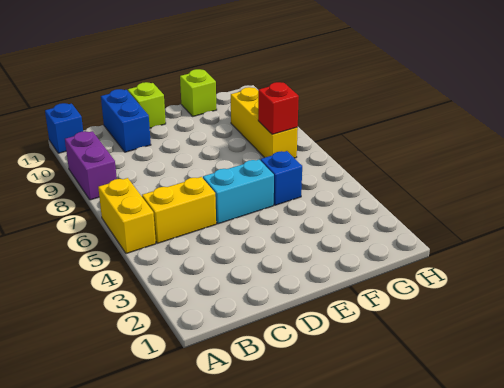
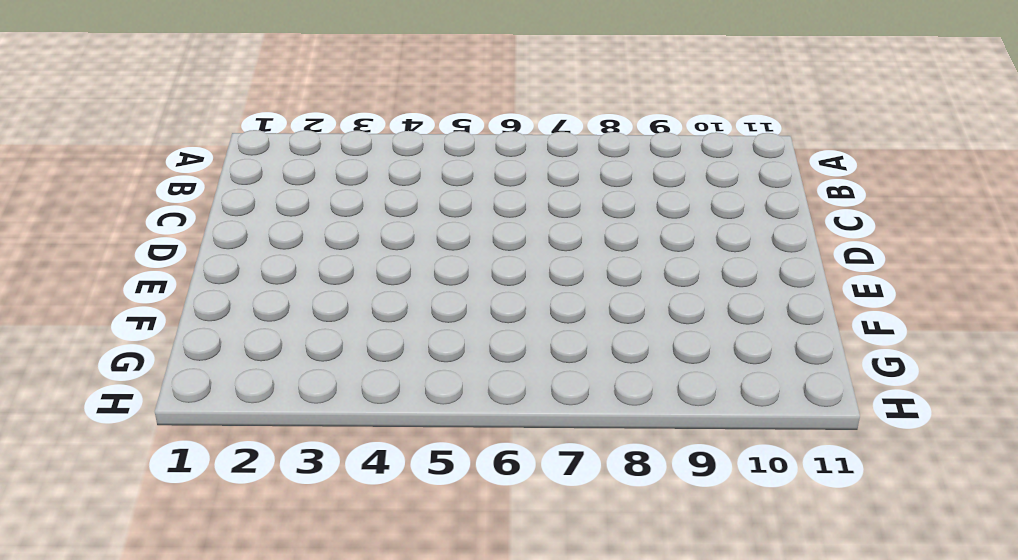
none -> yellow 1x2 brick [98,178,156,254]
none -> purple 1x2 brick [65,131,117,200]

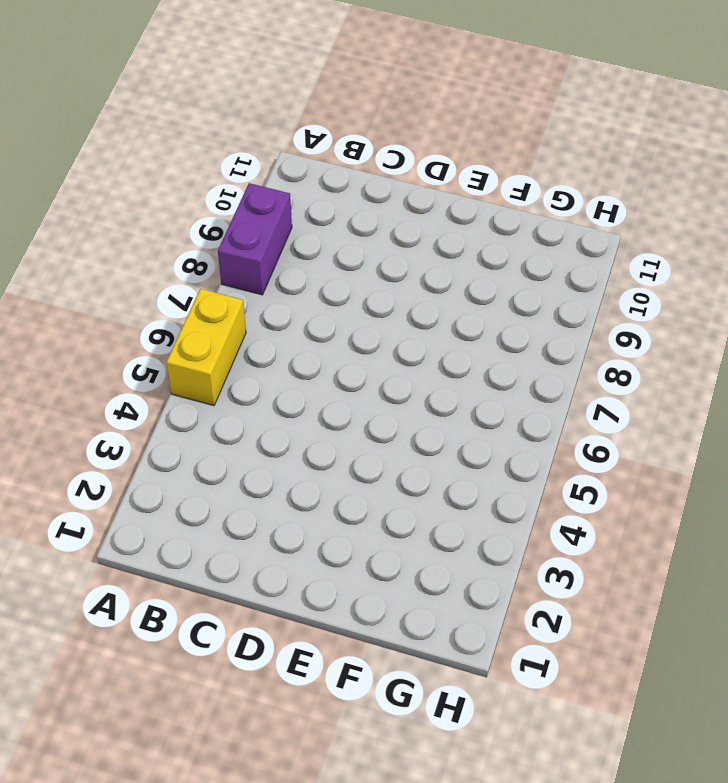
none -> blue 1x1 brick [45,103,83,153]
none -> yellow 1x2 brick [142,177,216,243]

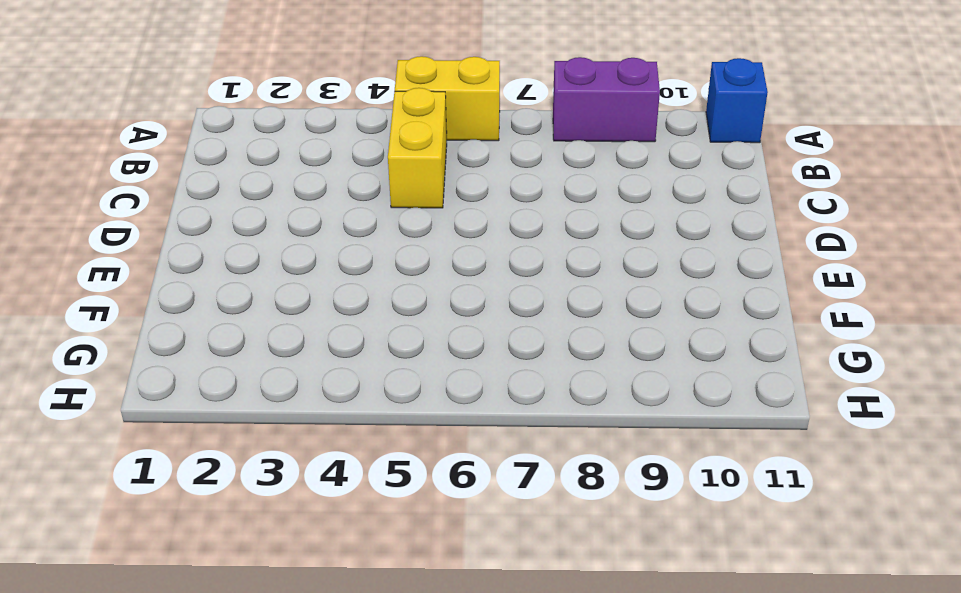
none -> blue 1x2 brick [101,89,151,152]
none -> cyan 1x2 brick [203,160,274,224]

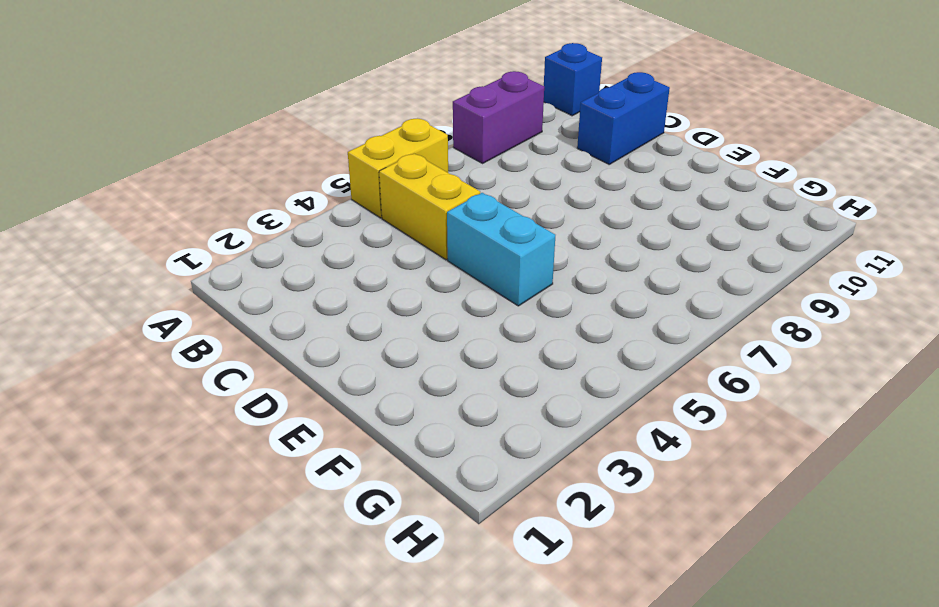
none -> lime 1x1 brick [128,82,166,128]
none -> blue 1x1 brick [261,151,302,205]

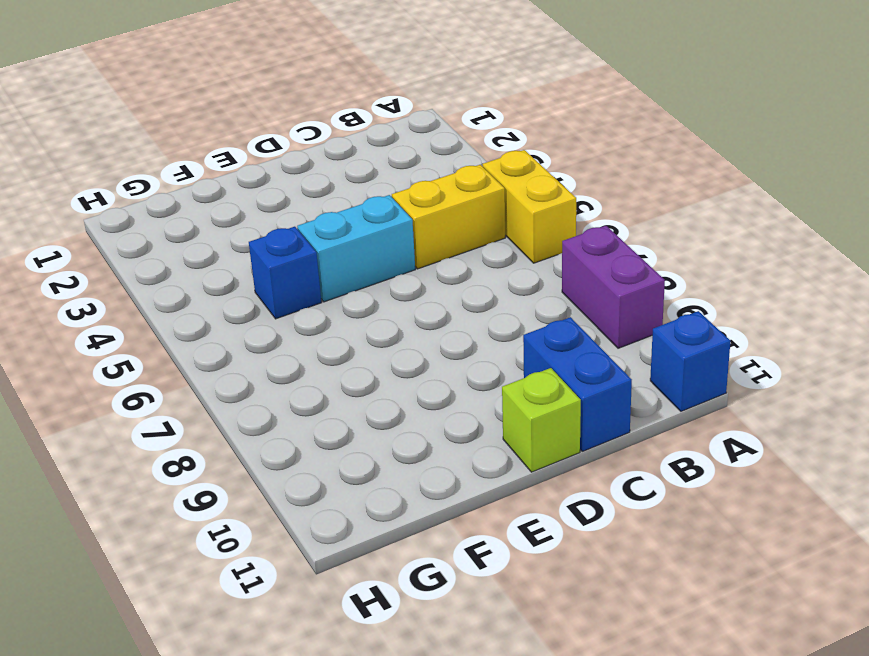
none -> lime 1x1 brick [180,69,217,116]
none -> yellow 1x3 brick [231,87,298,158]

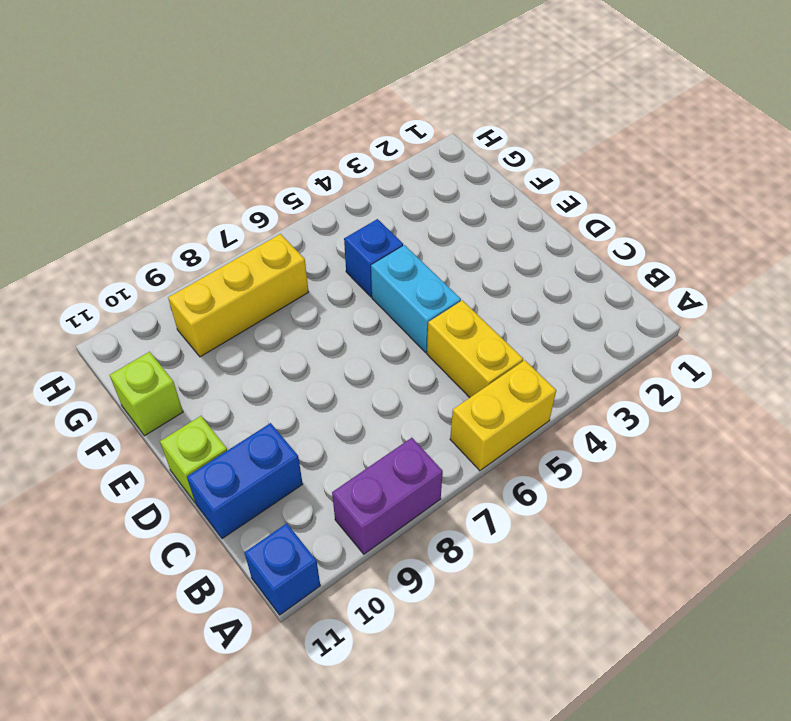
none -> red 1x1 brick [258,82,299,134]

